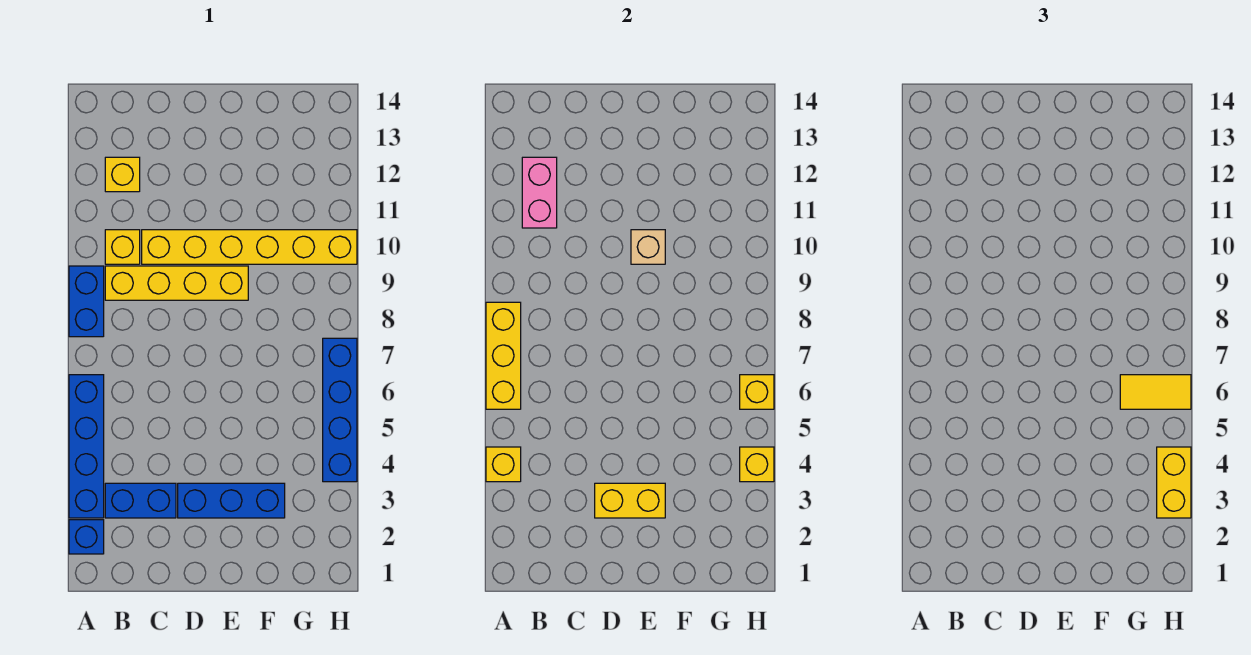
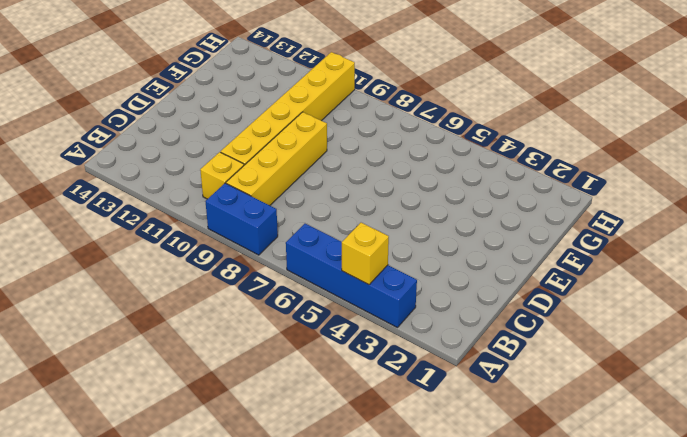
none -> blue 1x1 brick [69,520,104,554]
none -> blue 1x2 brick [105,483,176,518]
none -> yellow 1x1 brick [105,157,140,192]

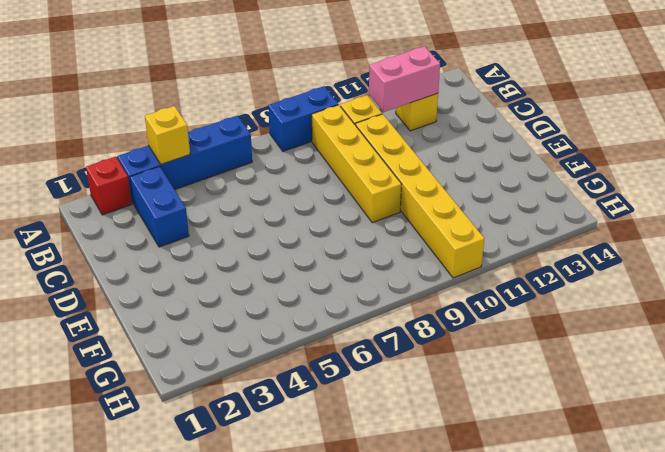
red 1x1 brick [86,157,132,215] -> blue 1x1 brick [69,520,104,554]
none -> blue 1x3 brick [178,483,285,518]
none -> blue 1x4 brick [323,338,357,482]
none -> yellow 1x3 brick [486,302,521,409]

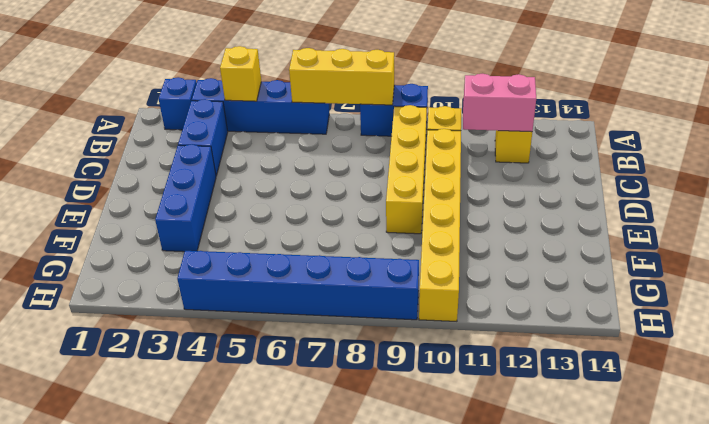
blue 1x6 brick [177,251,419,320] -> blue 1x4 brick [323,338,357,482]
none -> yellow 1x2 brick [595,483,665,518]
none -> tan 1x1 brick [631,230,665,264]
none -> yellow 1x1 brick [740,447,774,482]

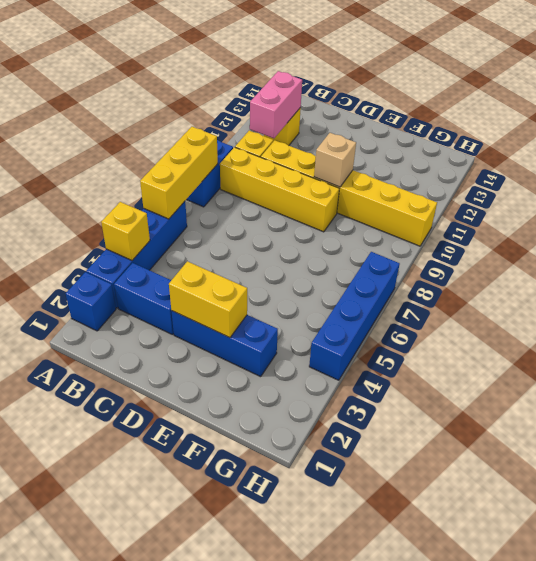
none -> yellow 1x1 brick [740,447,774,482]
none -> yellow 1x1 brick [740,375,774,409]
none -> yellow 1x2 tile [1120,375,1191,409]

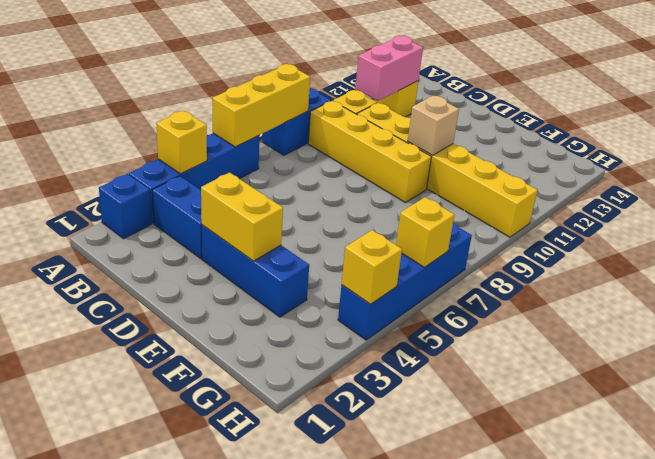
none -> yellow 1x2 tile [1120,375,1191,409]
none -> yellow 1x2 brick [1157,447,1191,518]

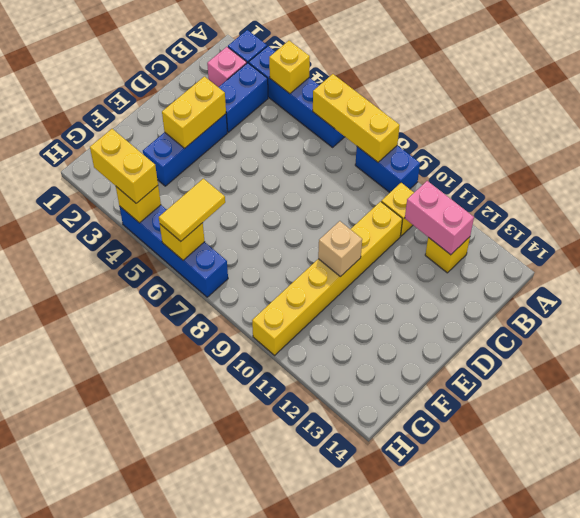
pink 1x1 brick [207,47,247,87] -> none
none -> yellow 1x4 brick [105,266,248,300]

